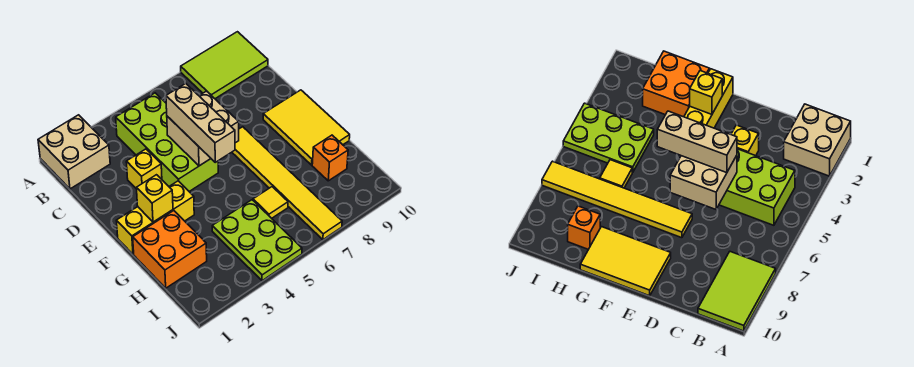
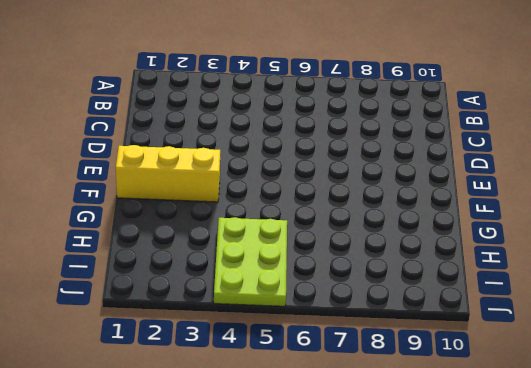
none -> tan 2x2 brick [38,115,110,189]
none -> lime 2x3 tile [181,32,268,99]
none -> lime 2x4 brick [116,93,218,191]

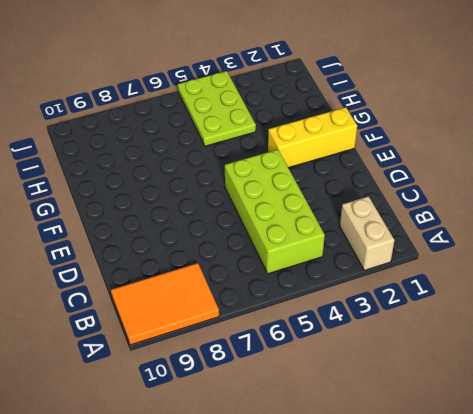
tan 1x2 brick [340,196,395,270] -> tan 2x2 brick [38,115,110,189]
orange 2x3 tile [111,263,219,345] -> lime 2x3 tile [181,32,268,99]
none -> yellow 1x1 brick [126,149,162,189]
none -> yellow 1x6 tile [232,127,342,240]
none -> yellow 2x3 tile [263,90,350,165]

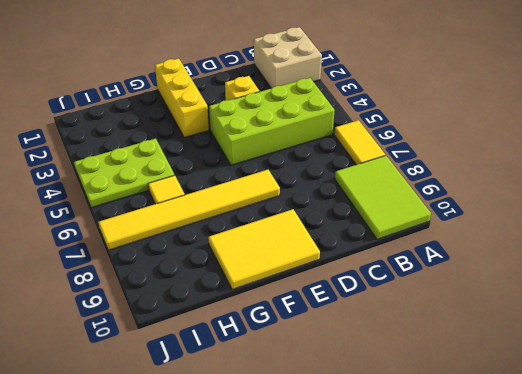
yellow 1x2 tile [334,120,385,165] -> none
none -> orange 2x2 brick [133,211,207,288]
none -> orange 1x1 brick [312,135,348,181]
none -> tan 2x2 brick [167,91,239,166]

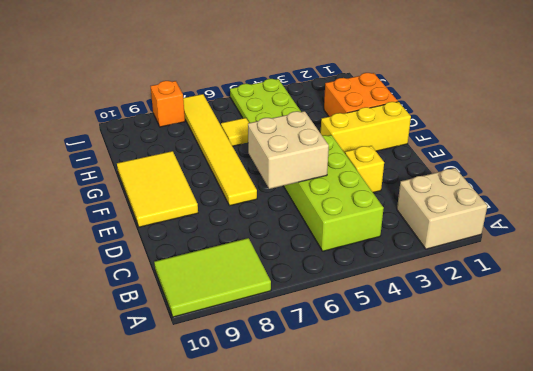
orange 1x1 brick [150,81,185,127] -> orange 1x1 brick moved to [312,135,348,181]
none -> yellow 1x1 brick [137,175,173,222]
none -> tan 1x3 brick [166,83,235,162]

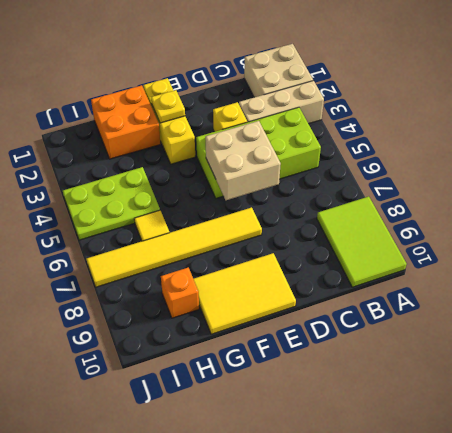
tan 1x3 brick [239,81,324,124] -> tan 1x3 brick moved to [166,83,235,162]
yellow 1x1 plate [151,90,185,123] -> yellow 1x1 brick [137,175,173,222]

